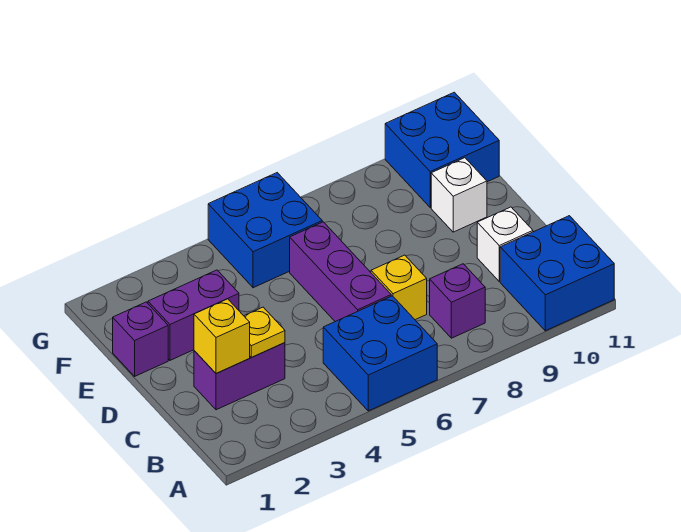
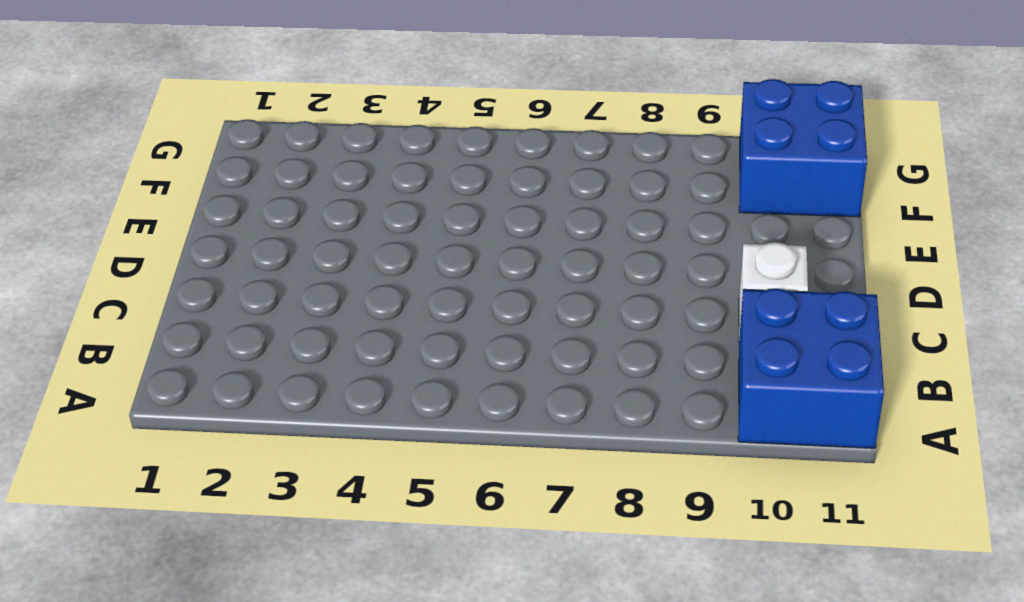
none -> blue 2x2 brick [323,296,437,411]
none -> purple 1x1 brick [430,264,485,338]
none -> purple 1x2 brick [194,343,285,410]

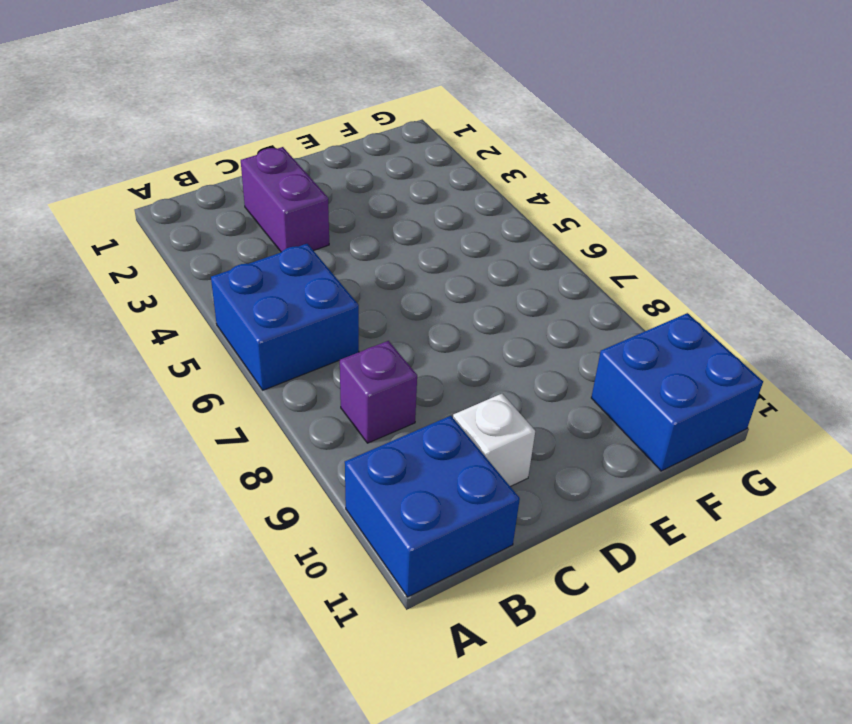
none -> purple 1x3 brick [290,222,391,322]
none -> yellow 1x1 brick [371,255,427,320]
none -> purple 1x1 brick [113,302,168,376]

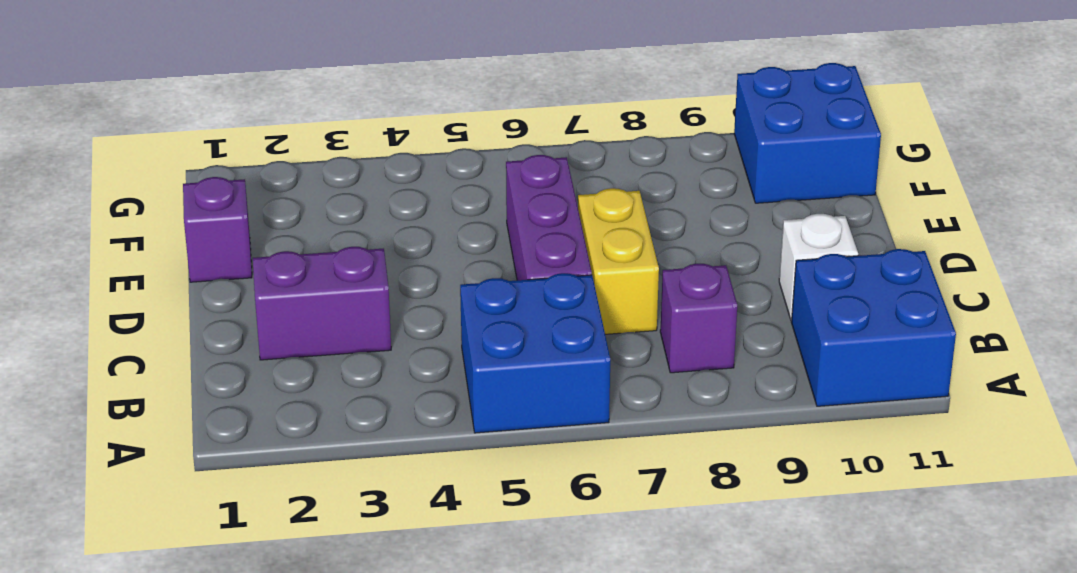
yellow 1x2 brick [578,188,659,334] -> yellow 1x1 brick [371,255,427,320]
none -> purple 1x2 brick [148,270,239,360]
none -> white 1x1 brick [431,158,487,232]
none -> blue 2x2 brick [208,173,322,288]

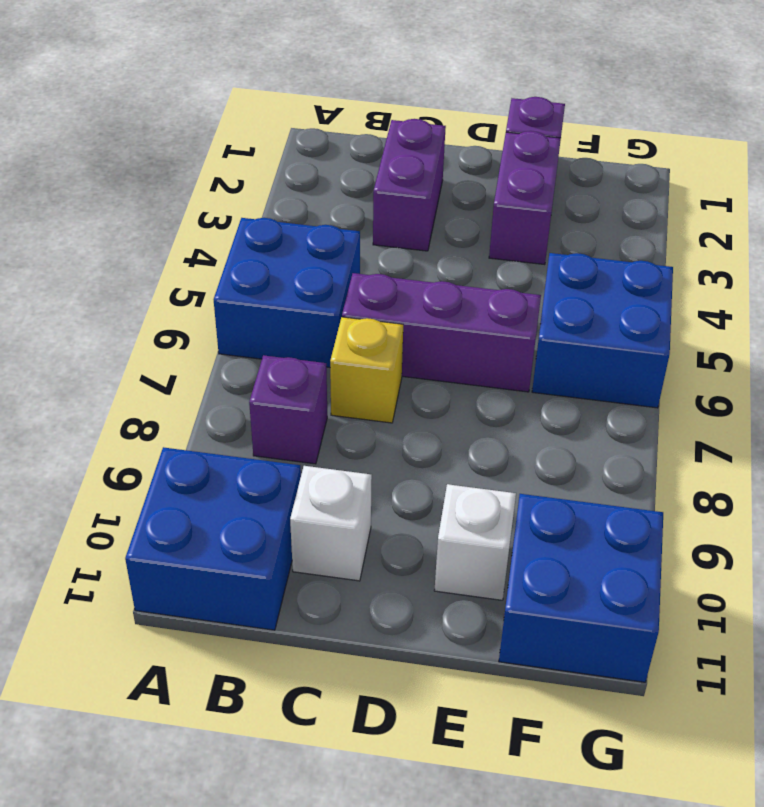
none -> yellow 1x1 brick [194,299,250,374]
none -> yellow 1x1 plate [244,307,285,357]

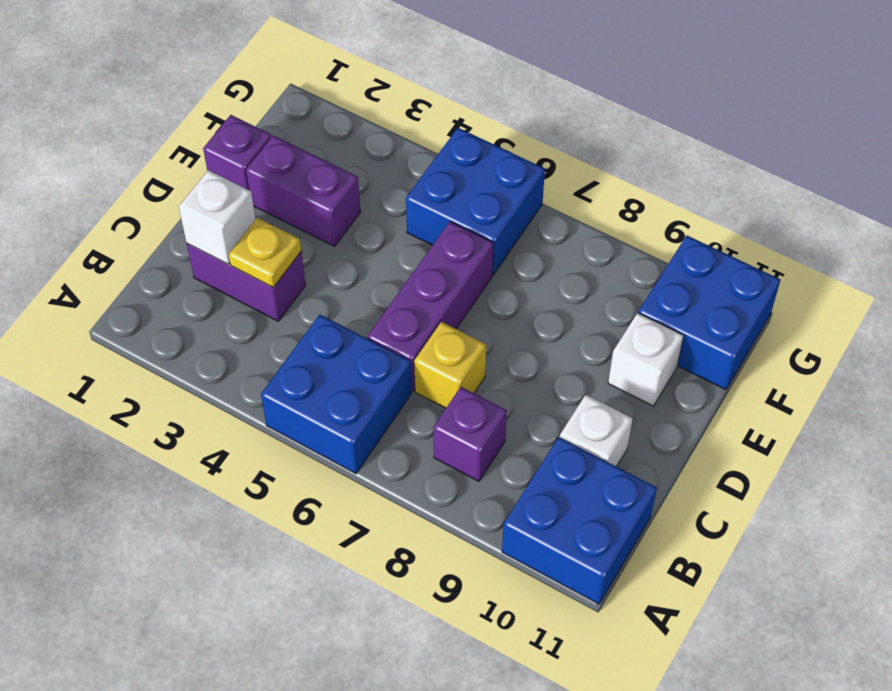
white 1x1 brick [179,170,256,264] -> yellow 1x1 brick [194,299,250,374]

